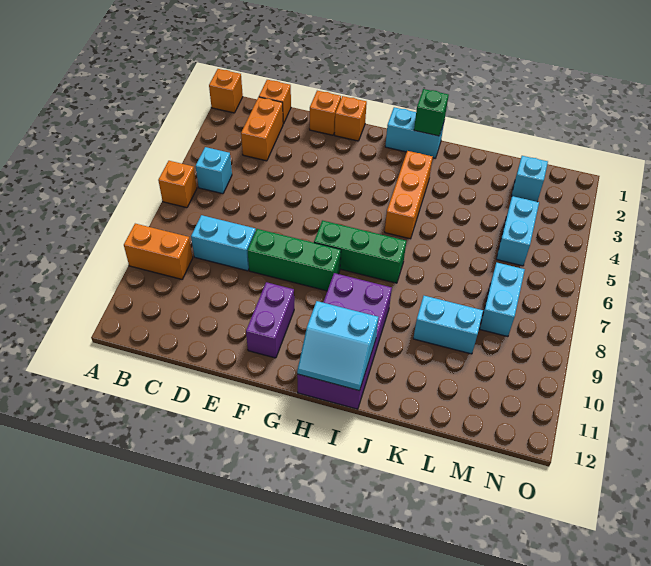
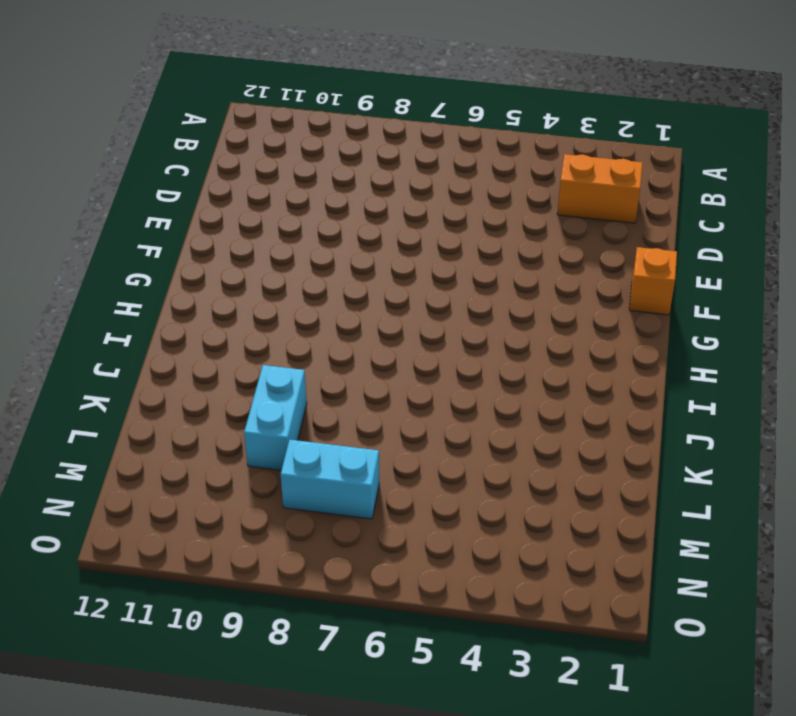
none -> orange 1x1 brick [209,69,243,113]
none -> orange 1x1 brick [158,161,197,208]
none -> orange 1x2 brick [124,224,193,279]

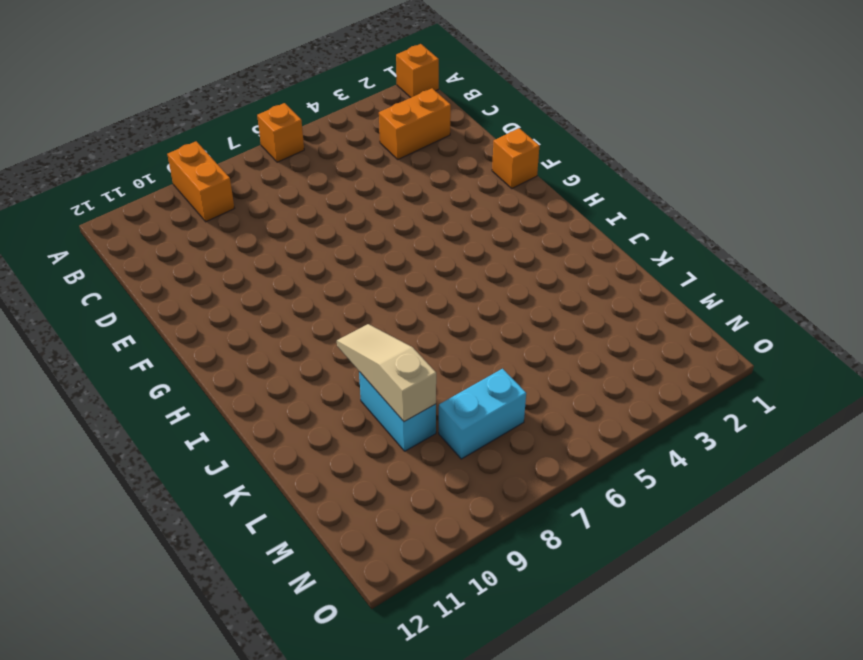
tan 1x3 slope [337,324,436,422] -> none
none -> cyan 1x1 brick [196,147,232,194]
none -> orange 1x1 brick [259,80,291,124]
none -> cyan 1x2 brick [191,215,256,271]

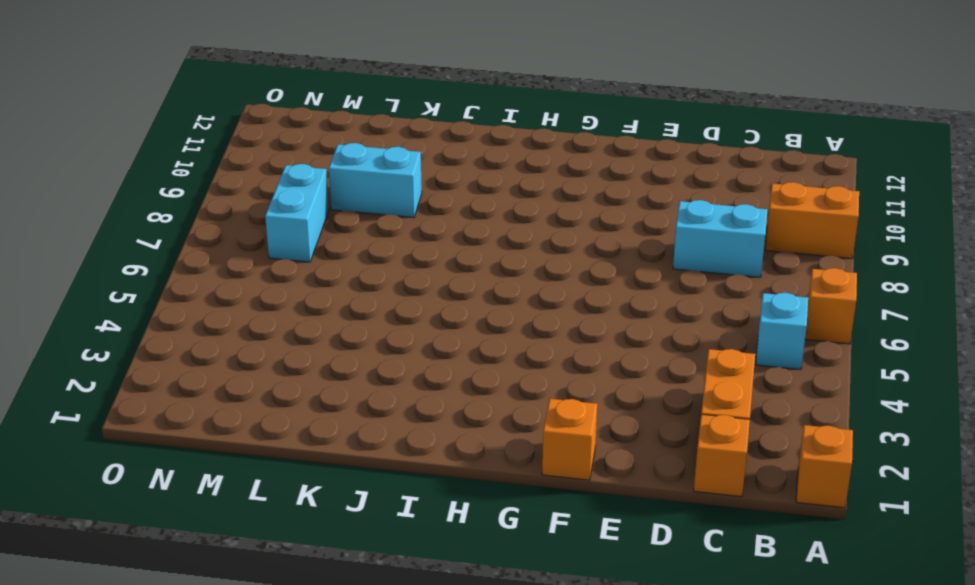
none -> orange 1x1 brick [310,91,341,135]
none -> green 1x3 brick [248,229,341,291]
none -> purple 1x2 brick [246,282,294,358]

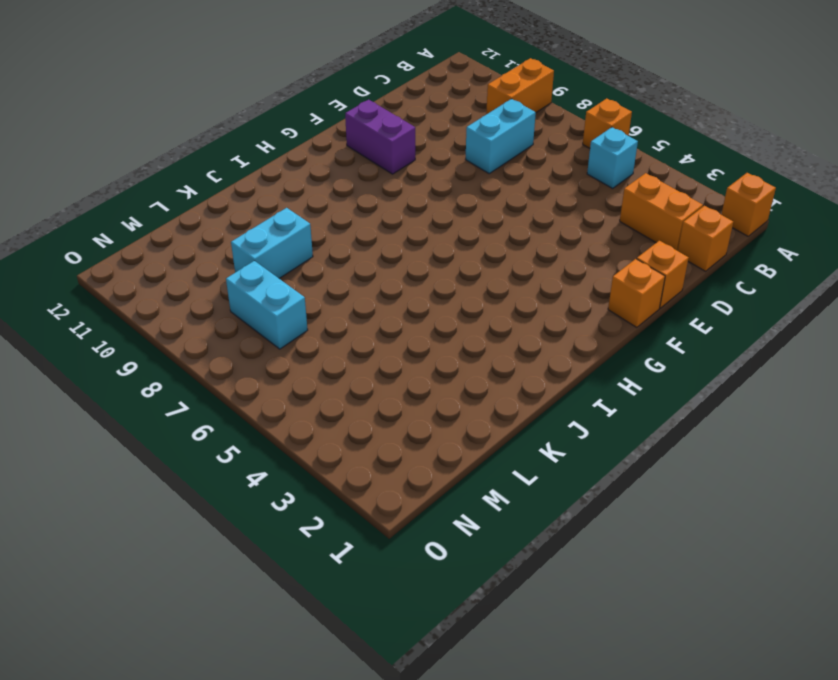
none -> green 1x3 brick [248,229,341,291]
none -> green 1x3 brick [314,220,406,283]
none -> cyan 1x2 brick [385,107,444,158]

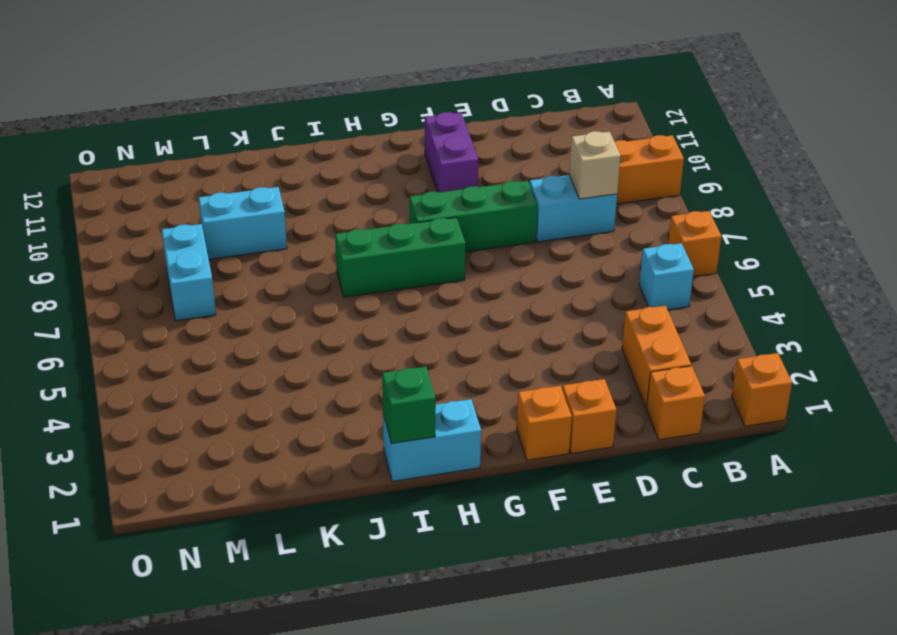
tan 1x1 brick [569,131,620,199] -> none
none -> purple 2x4 brick [297,273,392,409]
none -> orange 1x3 brick [385,151,433,239]
none -> cyan 1x1 brick [511,156,548,202]

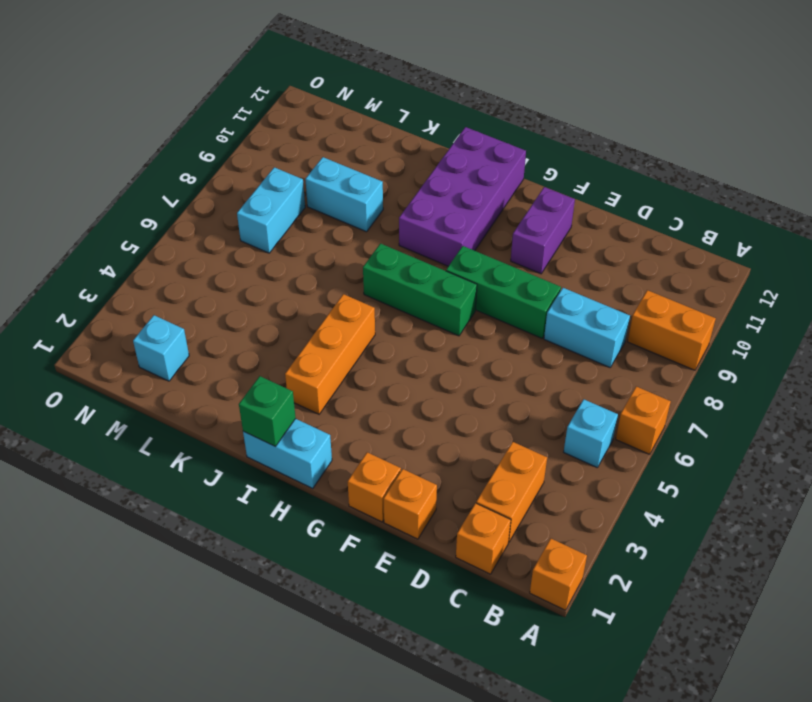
none -> cyan 1x2 brick [496,196,539,266]
none -> cyan 2x2 slope [297,301,378,391]

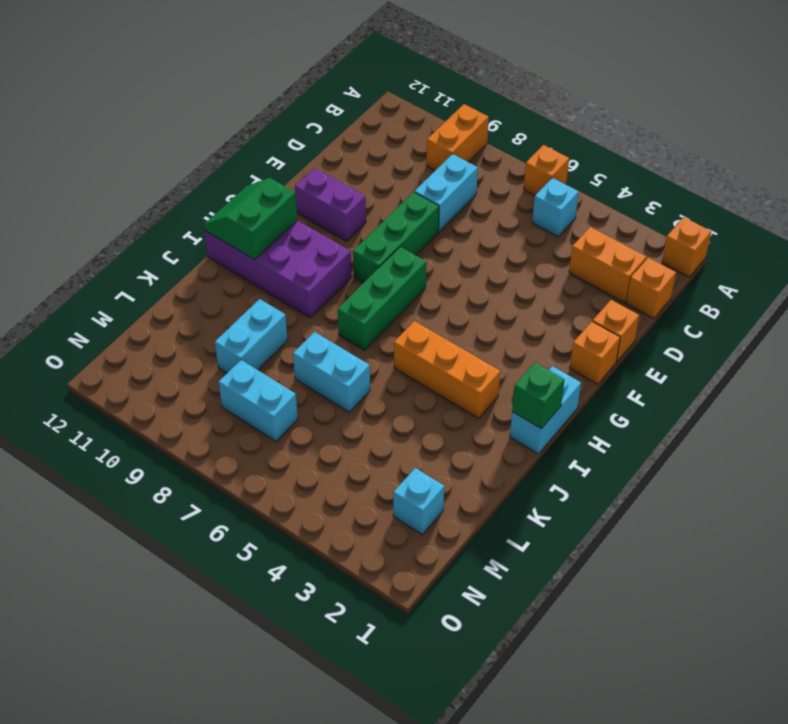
green 2x2 slope [203,178,297,260] -> cyan 2x2 slope [297,301,378,391]
cyan 1x2 brick [293,332,370,412] -> cyan 1x2 brick moved to [496,196,539,266]

